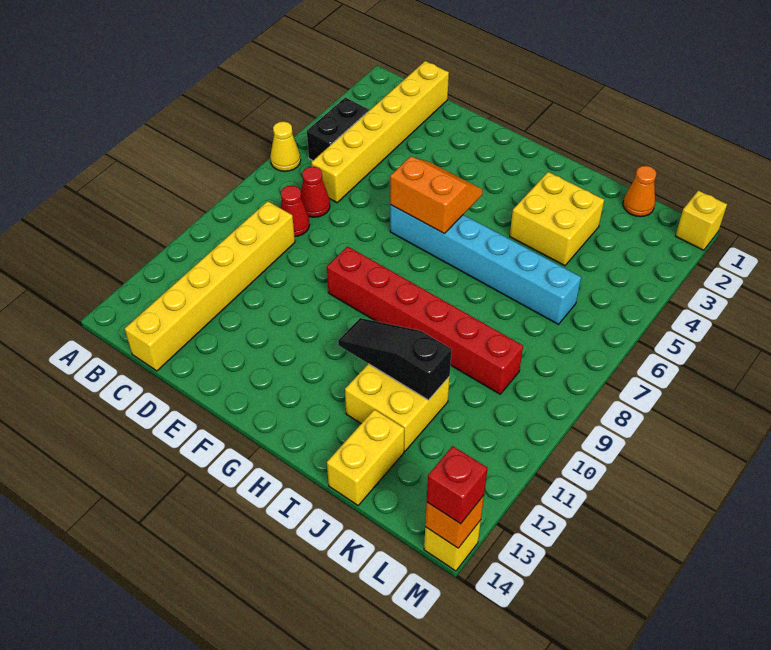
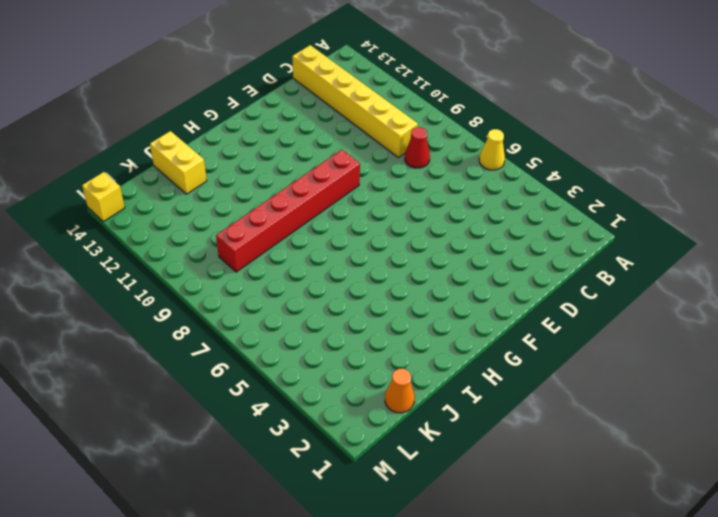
none -> black 1x2 brick [307,97,369,161]
none -> yellow 1x6 brick [311,61,449,203]
none -> red 1x1 cone [301,167,330,217]

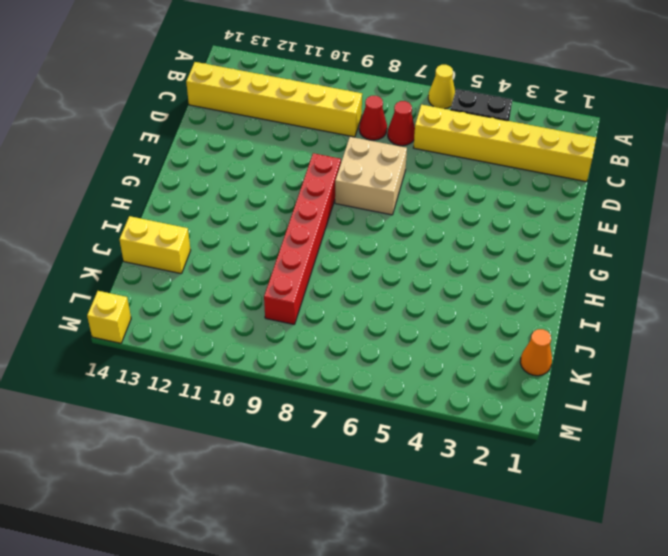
tan 2x2 brick [335,137,407,215] -> none
none -> cyan 1x6 brick [390,205,581,324]
none -> yellow 2x2 brick [510,172,604,266]
none -> yellow 2x2 brick [345,364,450,451]

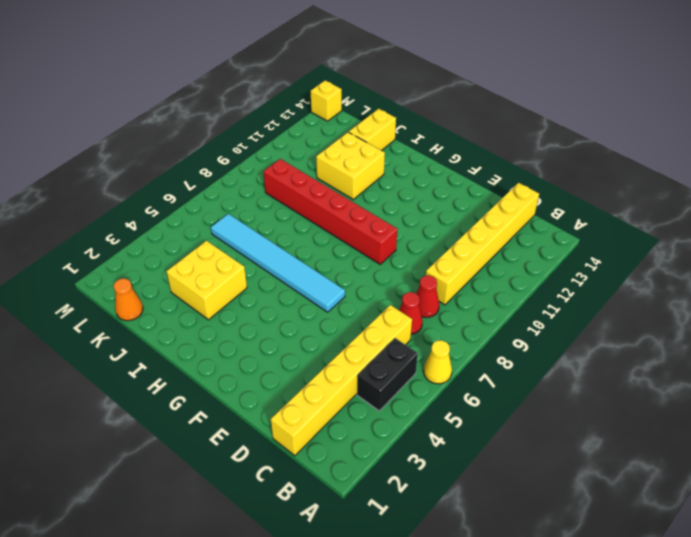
cyan 1x6 tile [211,214,345,312] -> cyan 1x6 brick [390,205,581,324]
none -> yellow 1x1 brick [676,191,727,250]
none -> orange 2x2 slope [390,157,483,233]
none -> black 1x3 slope [338,318,452,400]

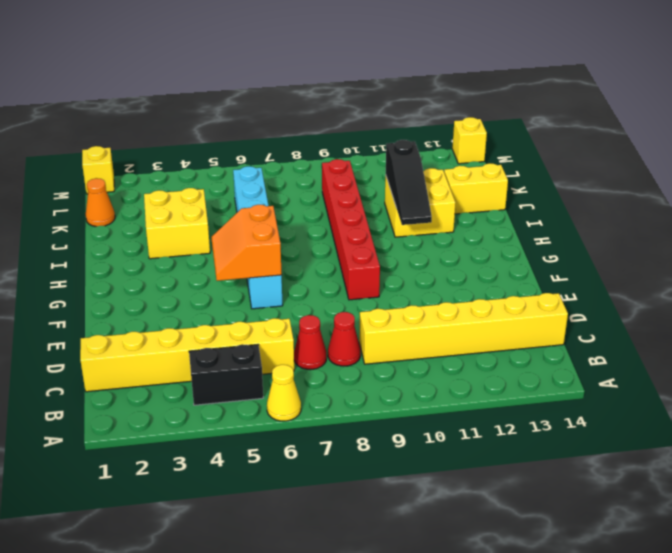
none -> orange 1x1 brick [425,495,484,548]
none -> red 1x1 brick [427,446,488,524]

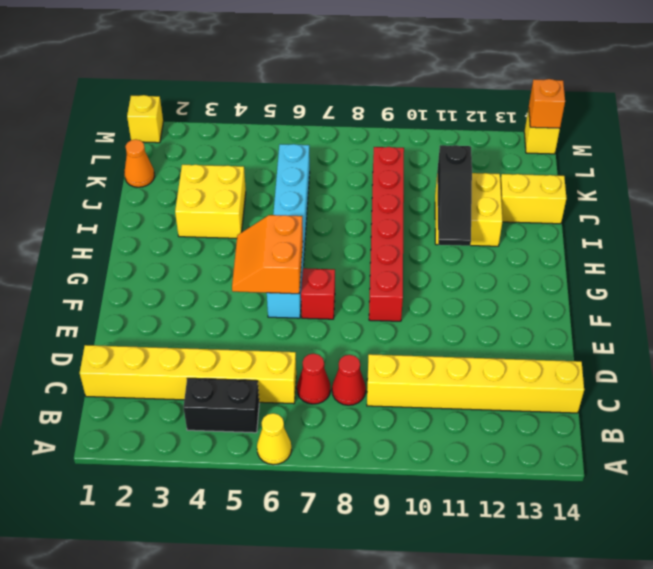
red 1x1 brick [301,268,335,319] -> red 1x1 brick moved to [427,446,488,524]

